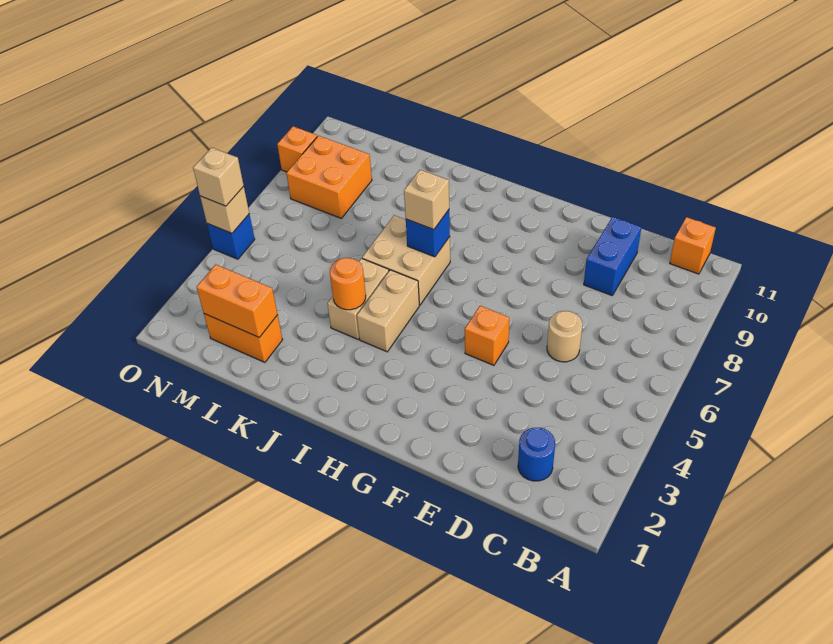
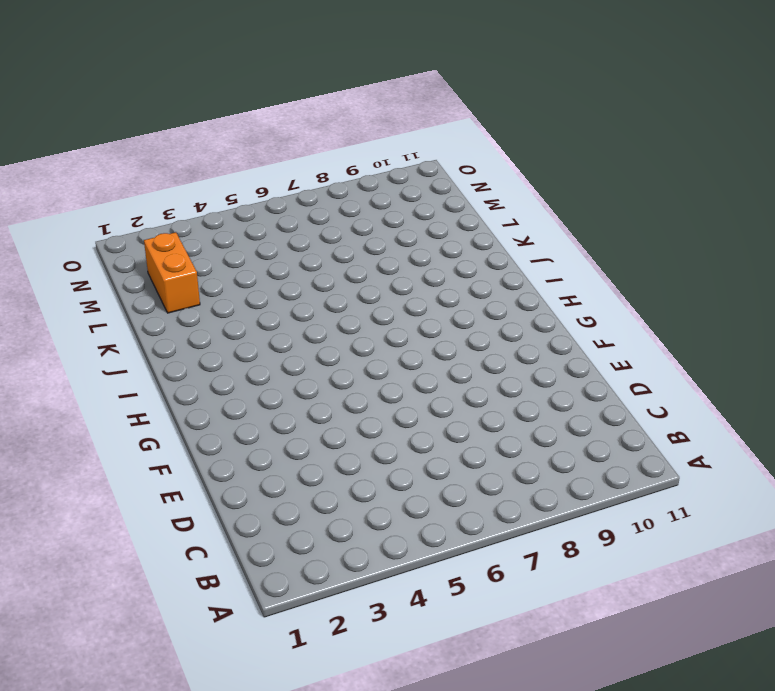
none -> orange 1x1 brick [670,217,716,274]
none -> blue 1x1 round brick [518,428,555,481]
none -> tan 1x1 round brick [547,311,582,362]

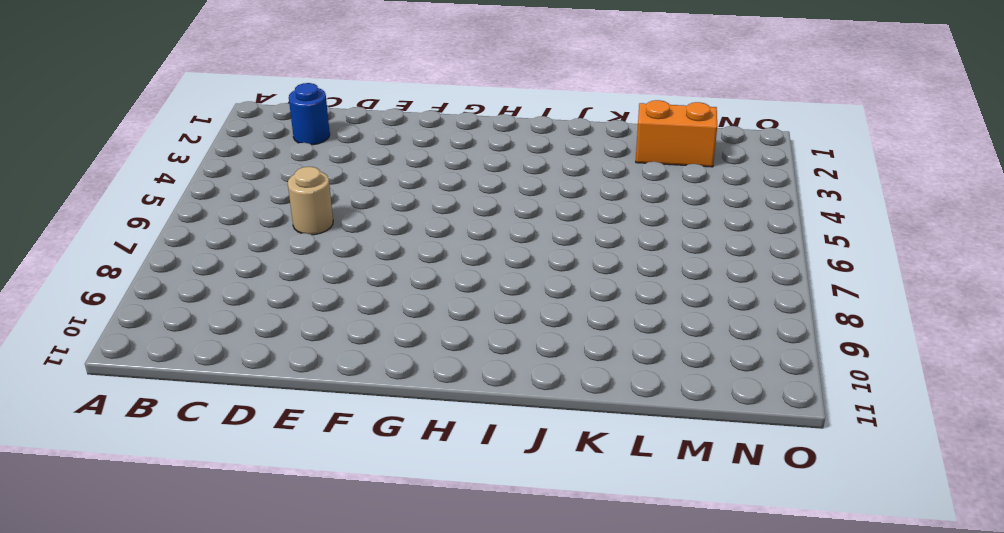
none -> orange 1x1 brick [670,217,716,274]
none -> blue 1x2 brick [584,217,641,295]
none -> orange 1x1 brick [465,306,510,365]

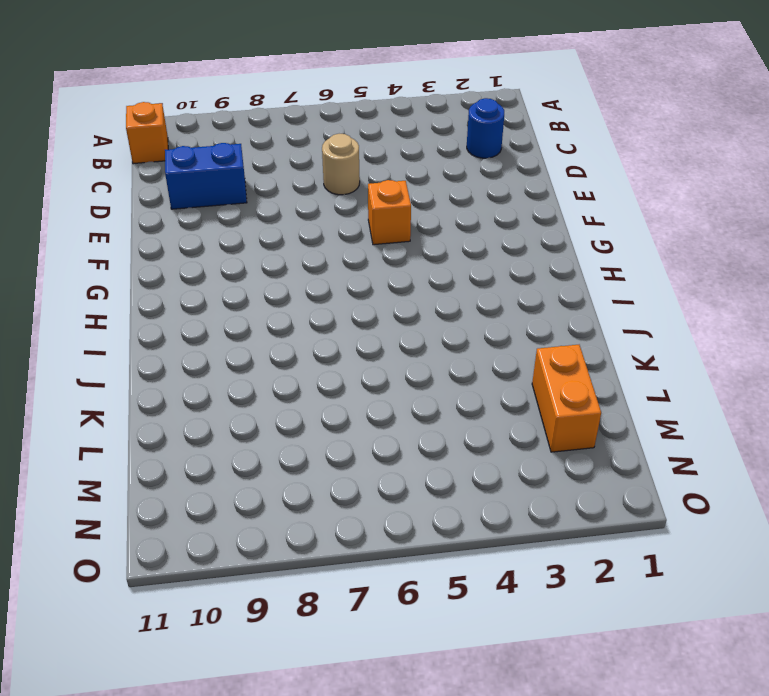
none -> tan 1x2 brick [357,270,419,352]
none -> tan 2x2 brick [362,215,450,305]
none -> tan 1x2 brick [327,258,389,339]

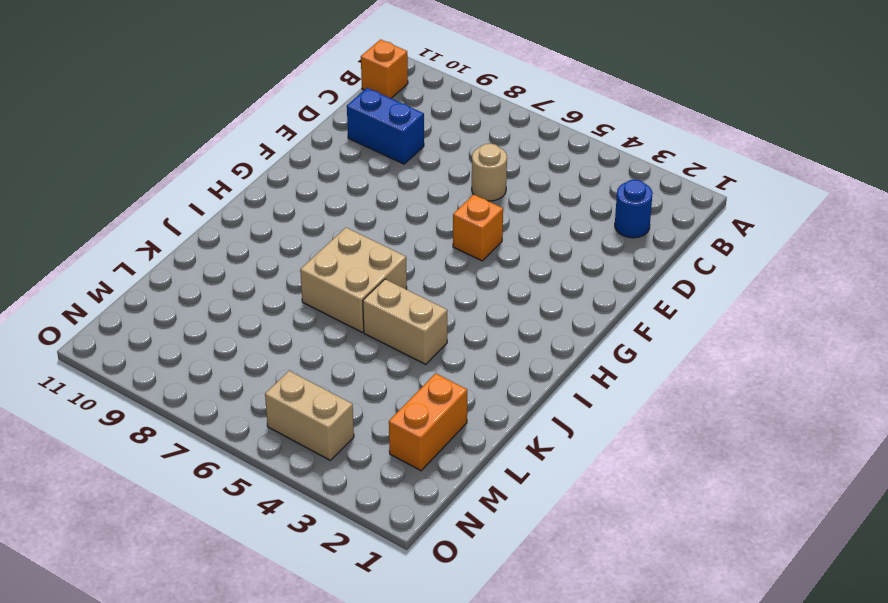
tan 1x2 brick [265,371,354,460] -> tan 1x2 brick moved to [357,270,419,352]
none -> orange 2x2 brick [286,136,372,218]
none -> blue 1x1 brick [207,214,255,259]
none -> orange 1x1 brick [277,126,317,172]

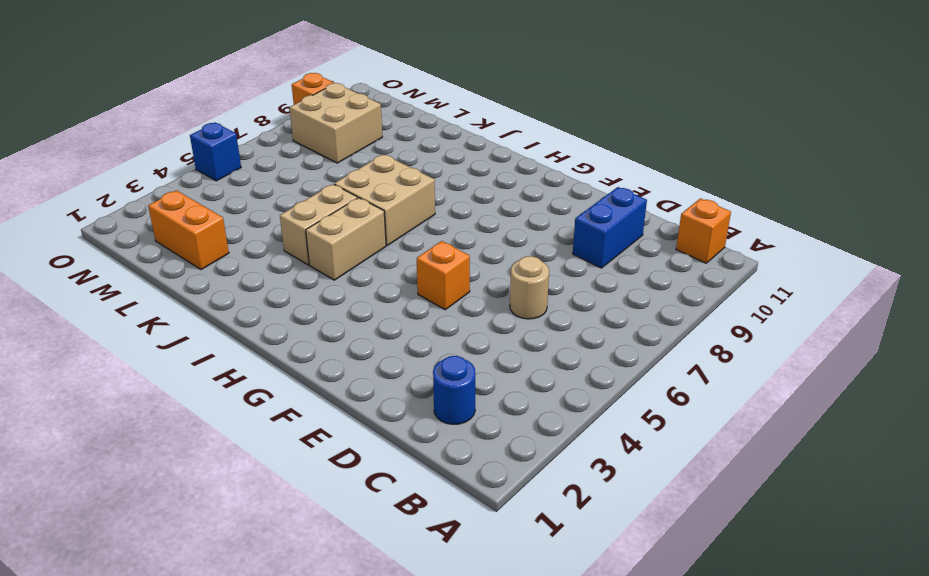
tan 2x2 brick [289,83,382,163] -> orange 2x2 brick [286,136,372,218]
none -> blue 1x1 brick [406,210,450,257]
none -> orange 1x1 round brick [330,258,366,310]
none -> orange 1x2 brick [197,265,278,337]

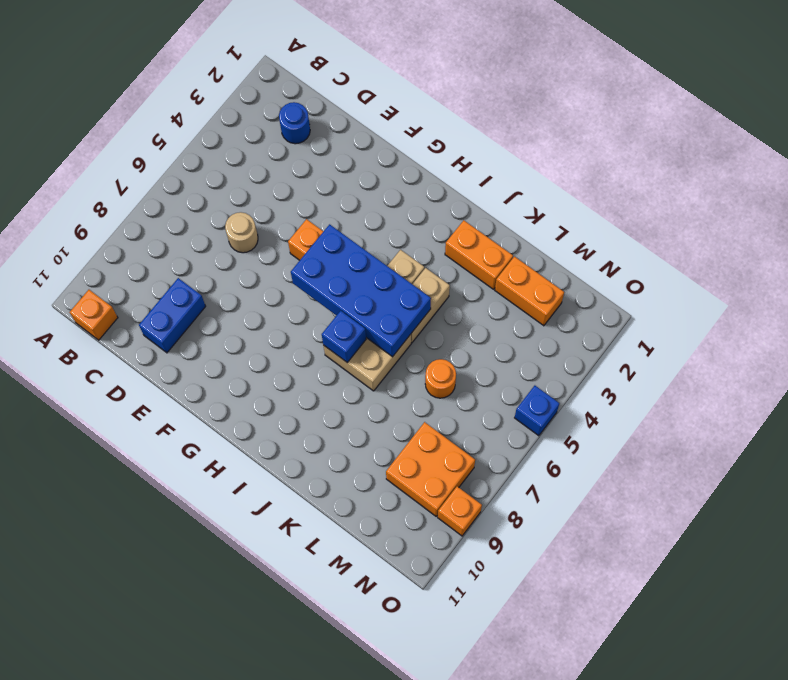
blue 2x4 brick [291,224,431,357] -> none
orange 1x2 brick [445,220,513,289] -> orange 1x2 brick moved to [197,265,278,337]
orange 1x1 round brick [425,359,456,398] -> orange 1x1 round brick moved to [330,258,366,310]
none -> tan 1x1 brick [200,186,249,233]
none -> tan 1x1 brick [404,170,449,230]
none -> tan 1x1 brick [193,148,244,206]

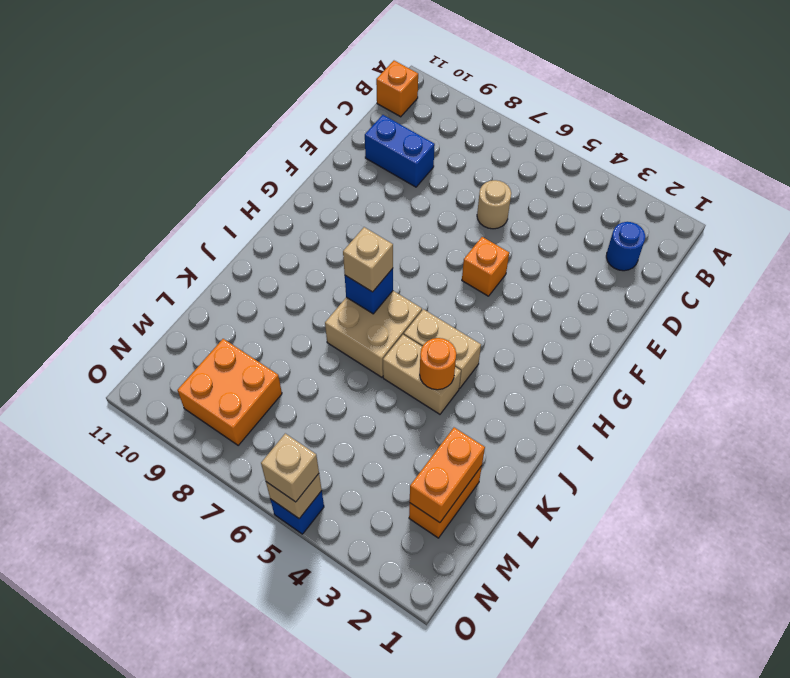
none -> orange 1x1 brick [277,126,317,172]

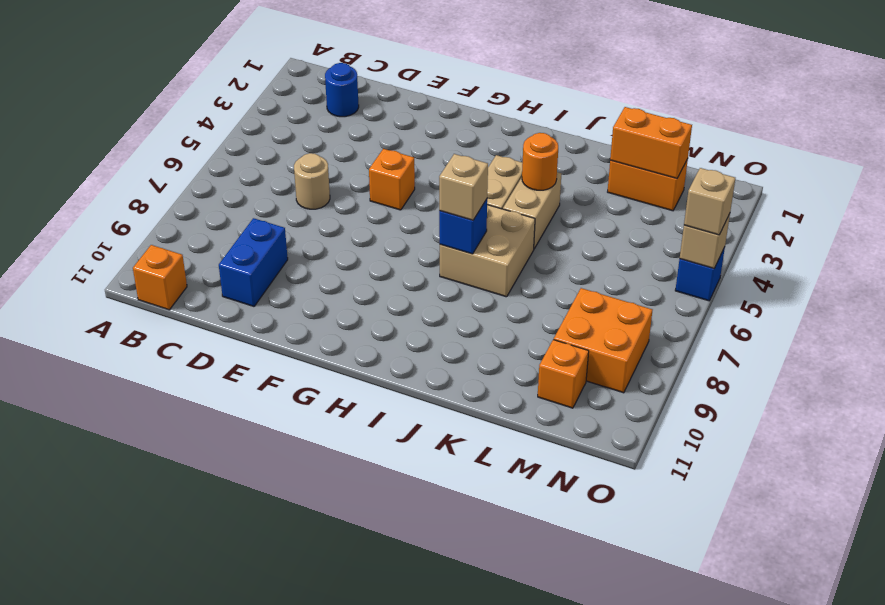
orange 1x1 brick [538,340,589,408] -> orange 1x1 brick moved to [277,126,317,172]

